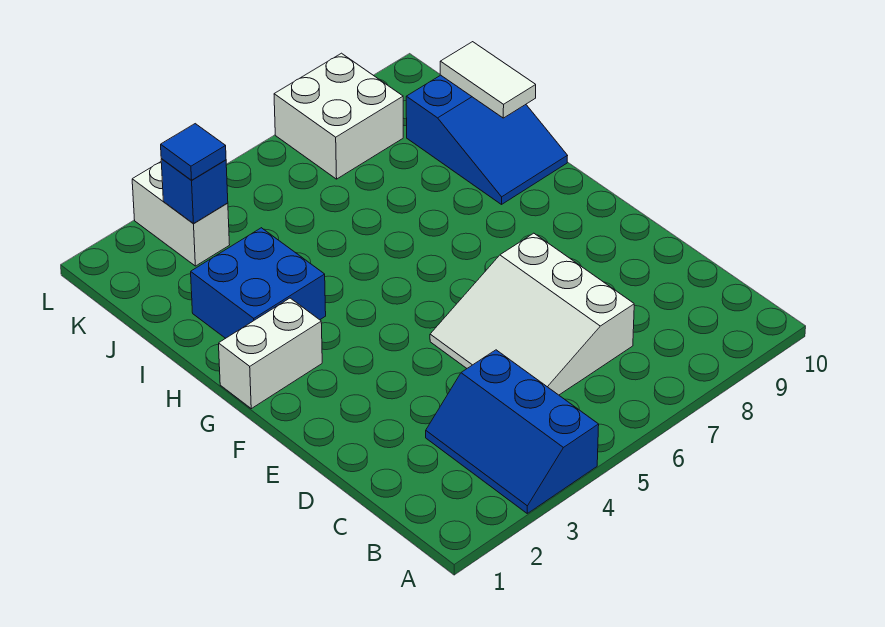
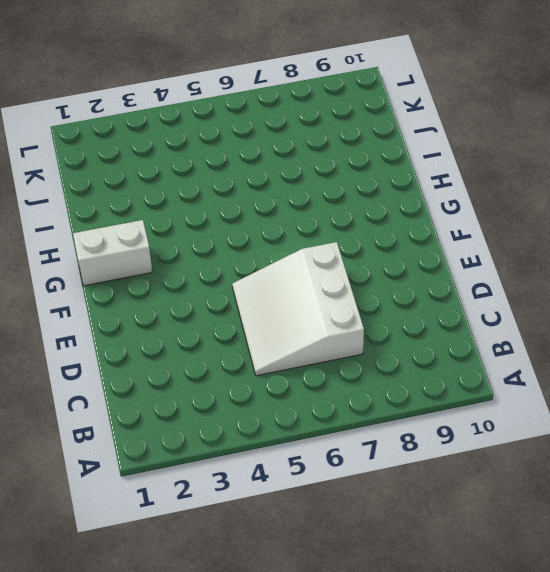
none -> blue 2x3 slope [426,350,599,513]
none -> blue 2x2 brick [191,228,326,338]

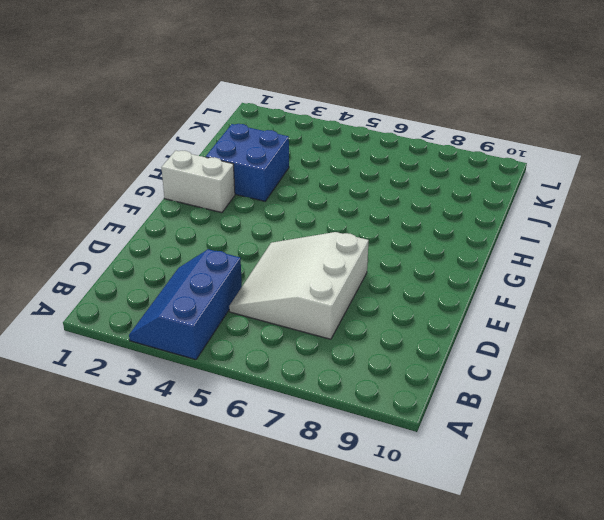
none -> blue 2x3 slope [406,75,567,204]
none -> white 1x2 brick [132,162,230,266]

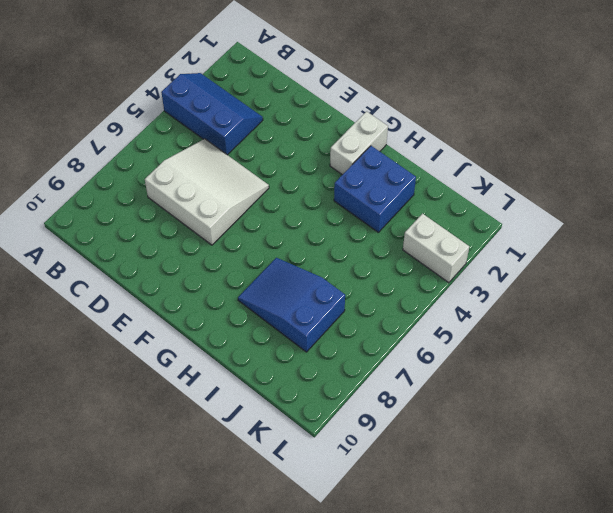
blue 2x3 slope [238,258,345,352] -> blue 2x3 slope moved to [406,75,567,204]
none -> white 2x2 brick [274,53,403,179]
none -> white 1x2 tile [440,42,536,118]

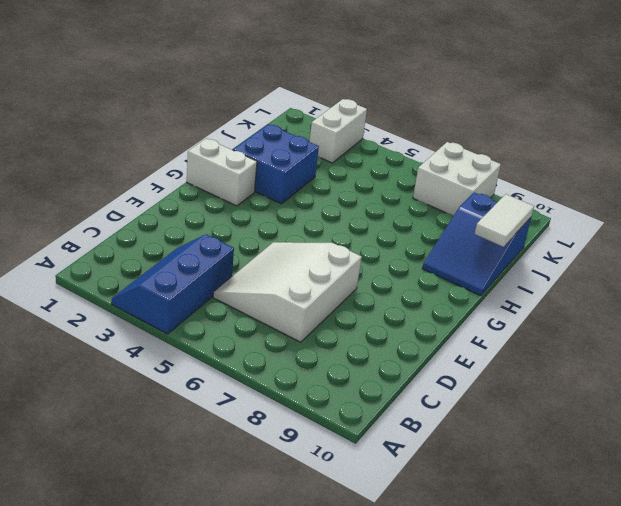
none -> blue 1x1 brick [161,159,228,223]
none -> blue 1x1 tile [161,124,226,180]

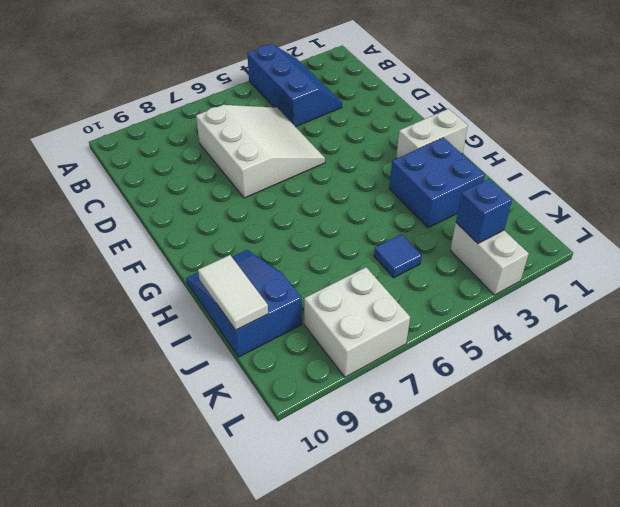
blue 1x1 tile [374,234,422,278] -> blue 1x1 tile moved to [161,124,226,180]

